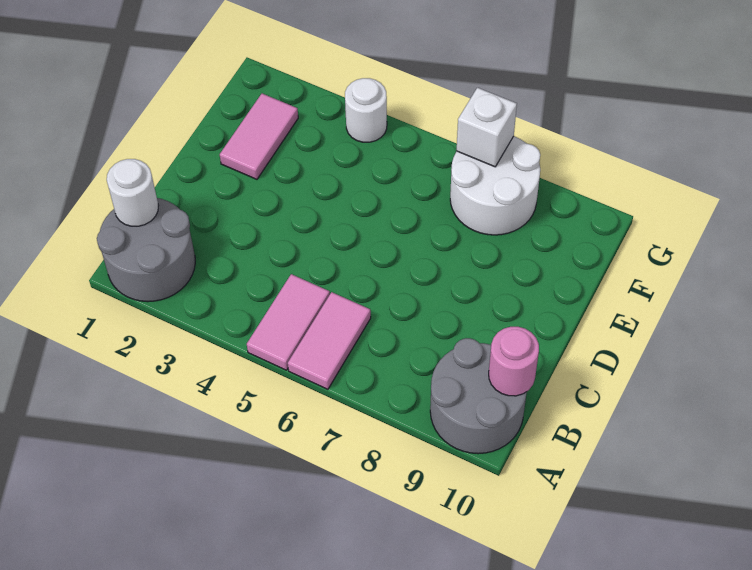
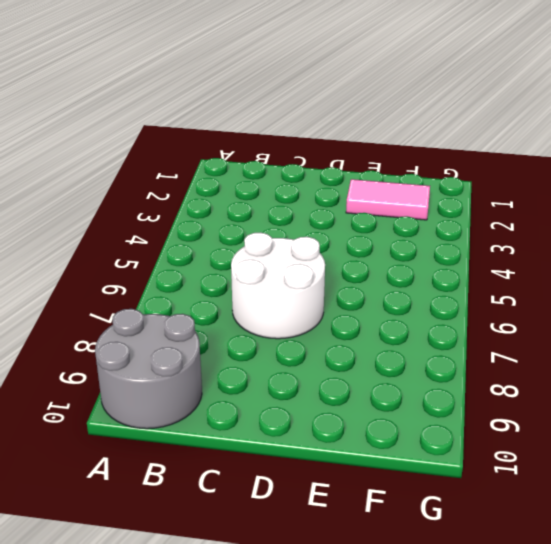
white 2x2 round brick [231,232,325,339] -> white 2x2 round brick moved to [450,136,540,235]
none -> grey 2x2 round brick [97,198,195,302]
none -> pink 1x2 tile [247,274,330,370]

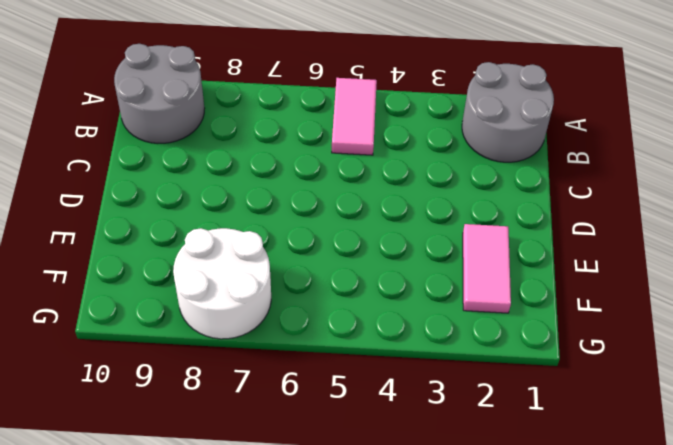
none -> pink 1x2 tile [288,292,371,389]
none -> white 1x1 round brick [345,78,387,142]

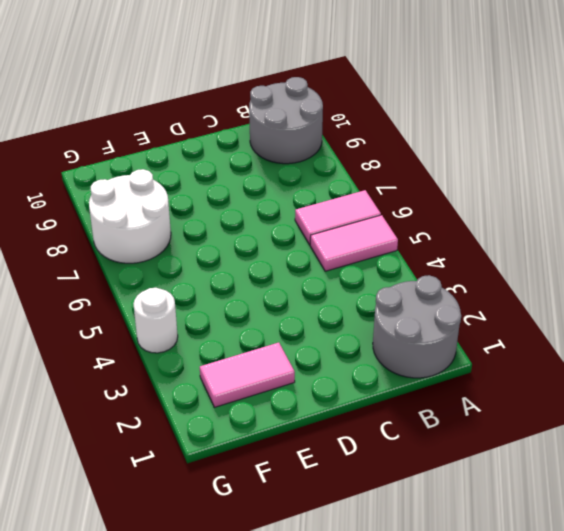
none -> white 1x1 round brick [107,159,158,226]
none -> pink 1x1 round brick [489,327,539,396]

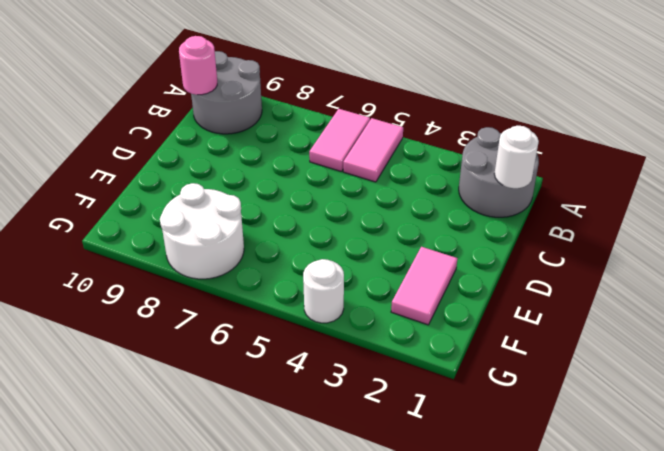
none -> white 1x1 brick [457,88,517,167]

